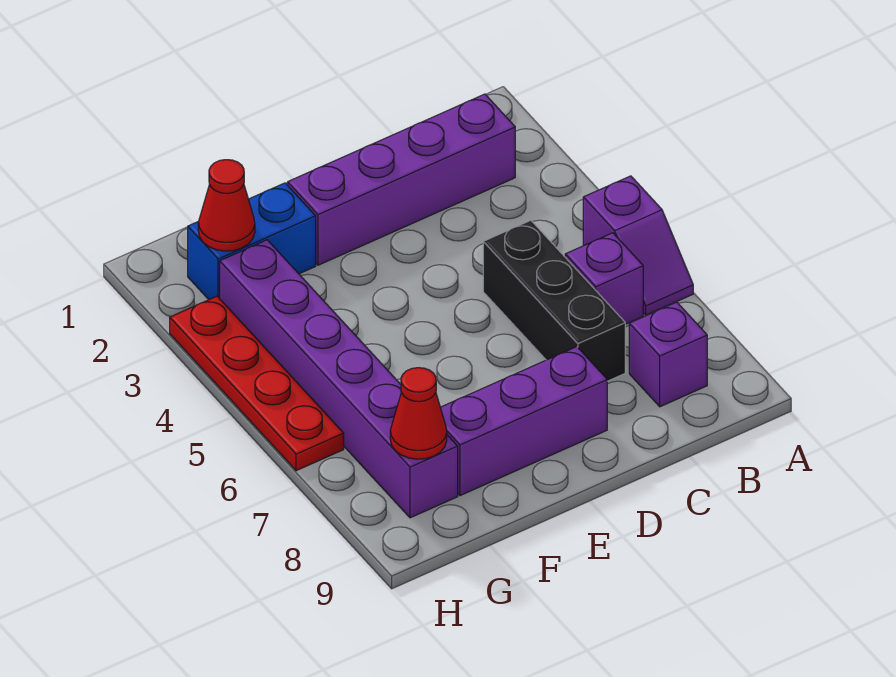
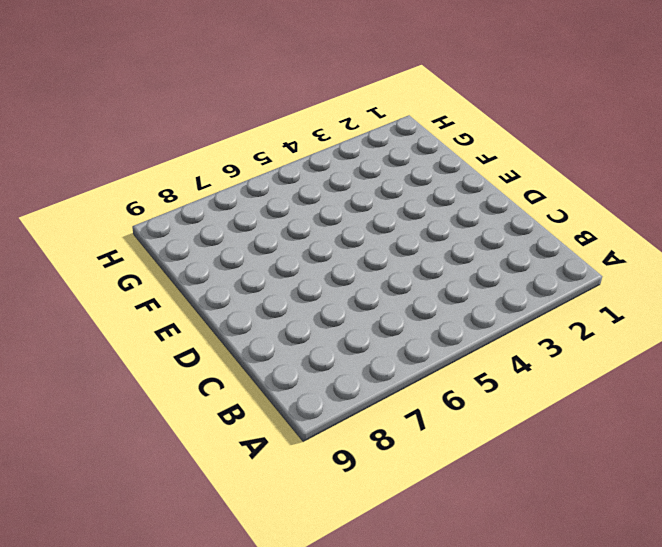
none -> purple 1x2 slope [583,176,693,315]
none -> purple 1x4 brick [288,94,515,265]

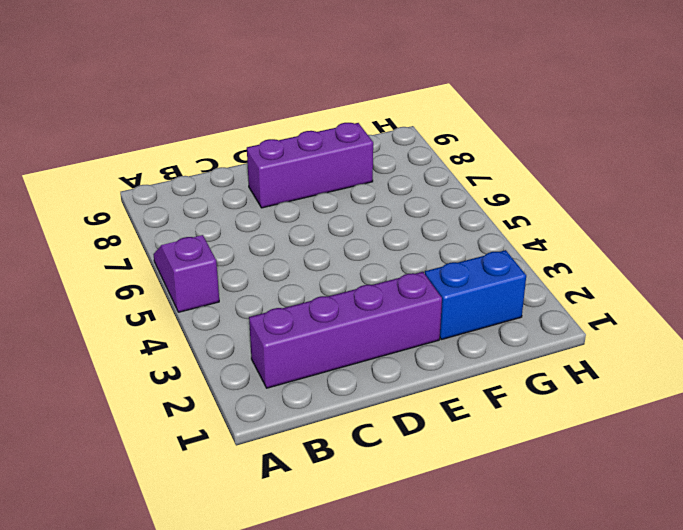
none -> purple 1x1 brick [565,233,643,324]
none -> purple 1x1 brick [629,302,707,407]

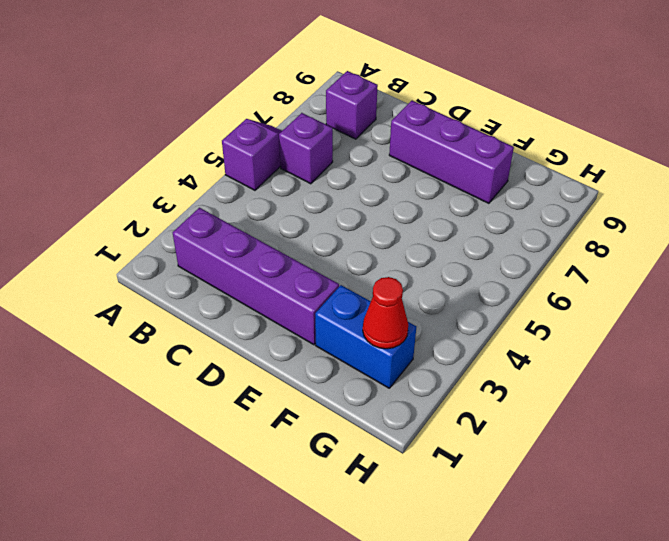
none -> black 1x3 brick [483,220,625,381]
none -> purple 1x6 brick [220,240,458,518]

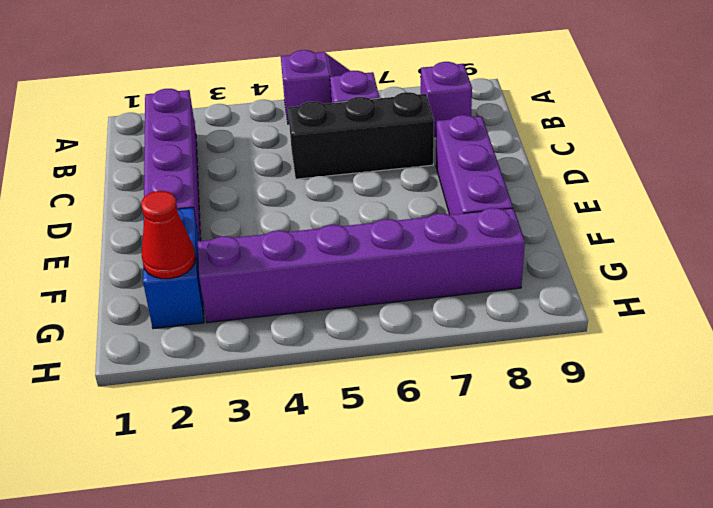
none -> red 1x4 plate [170,296,344,471]
none -> red 1x1 cone [390,368,447,459]

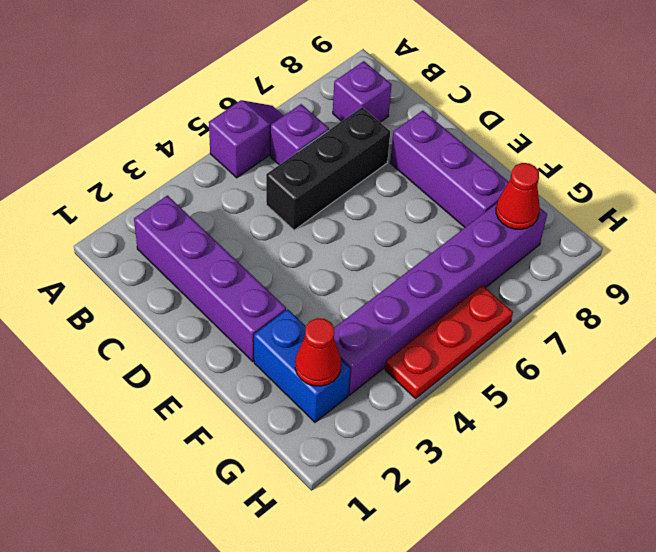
red 1x3 plate [385,285,513,398] -> red 1x4 plate [170,296,344,471]

